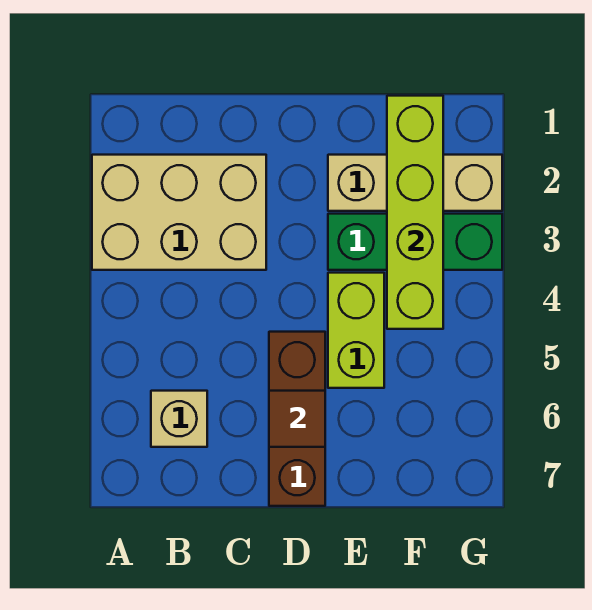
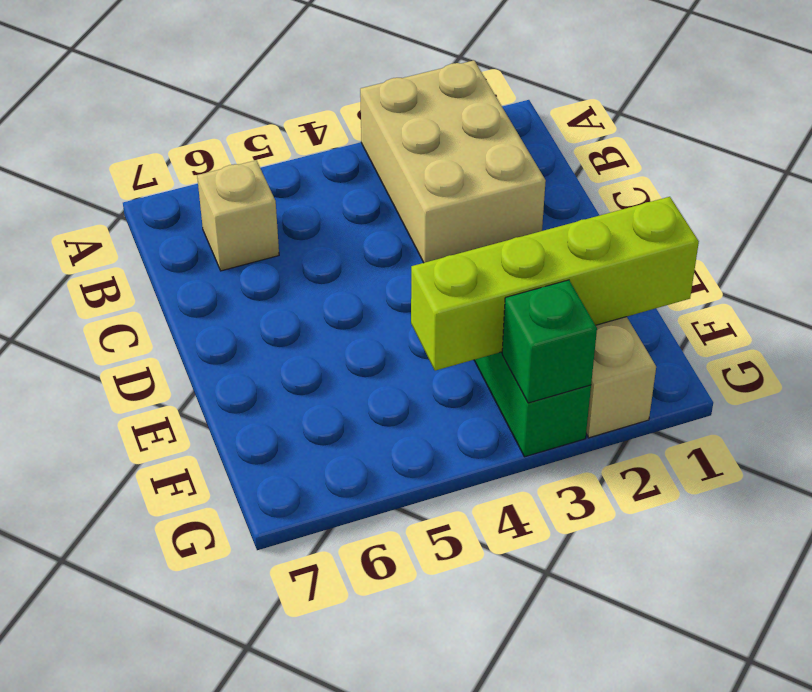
green 1x1 brick [502,280,597,403] -> none
none -> brown 1x3 brick [269,332,325,506]
none -> lime 1x2 brick [328,273,384,388]

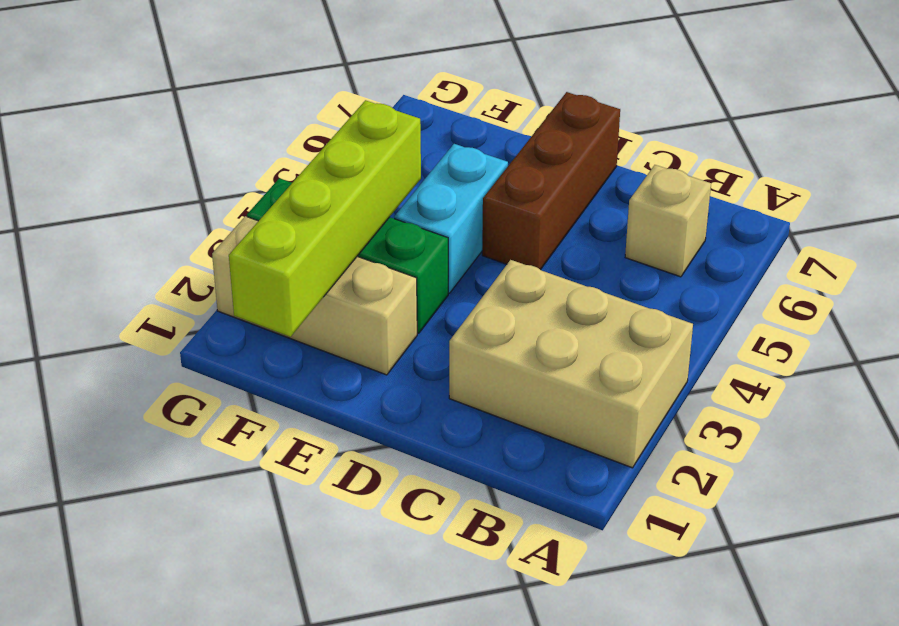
cyan 1x2 brick [394,144,508,293] -> lime 1x2 brick [328,273,384,388]
none -> brown 1x1 tile [269,391,325,447]

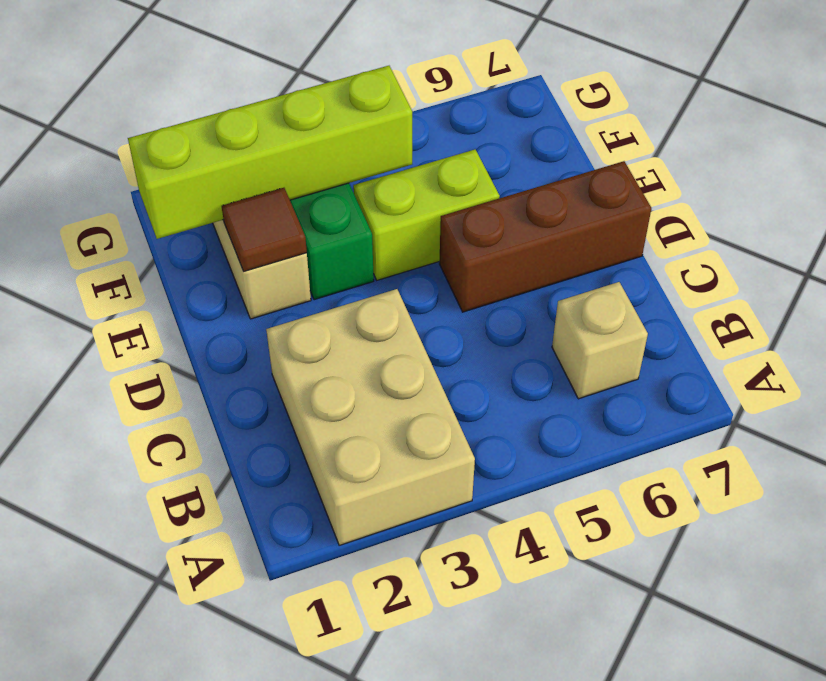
brown 1x1 tile [222,188,307,271] -> brown 1x1 tile moved to [269,391,325,447]

